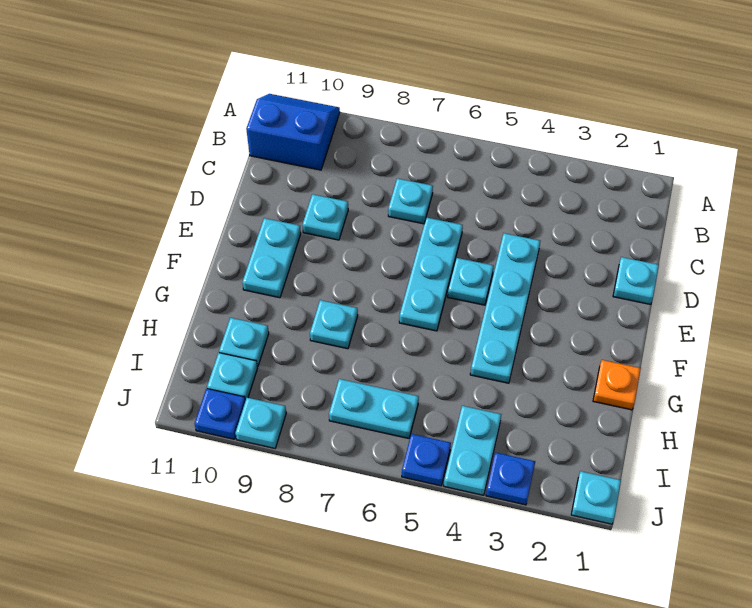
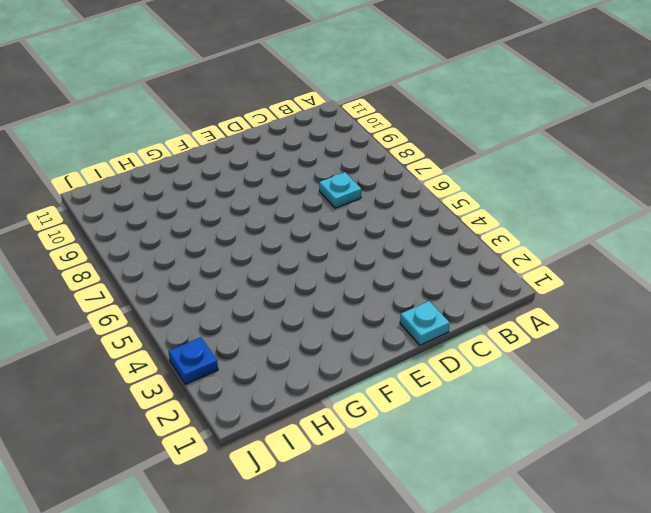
none -> blue 2x2 slope [246,94,340,170]
none -> cyan 1x4 plate [470,233,540,383]
none -> cyan 1x3 plate [399,217,463,331]

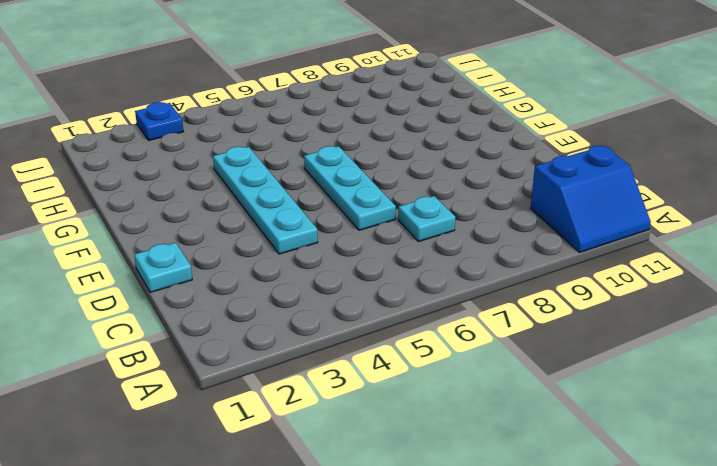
none -> cyan 1x1 plate [302,194,348,240]
none -> cyan 1x1 plate [448,258,494,305]
none -> cyan 1x2 plate [242,218,301,298]

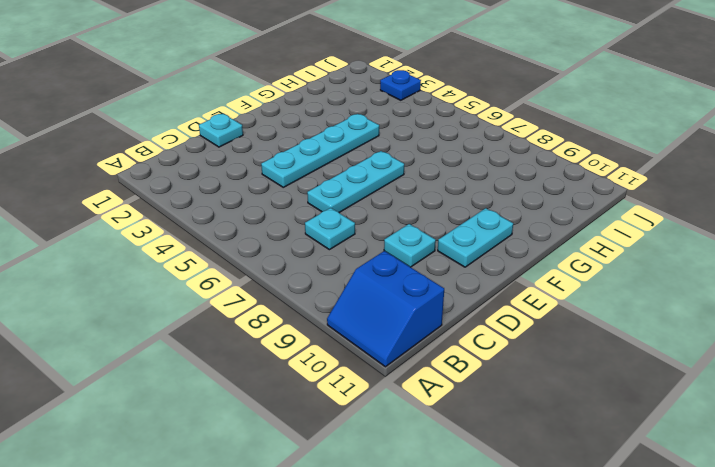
none -> cyan 1x1 plate [448,258,494,305]
none -> orange 1x1 plate [593,360,641,410]
none -> cyan 1x1 plate [310,300,358,349]

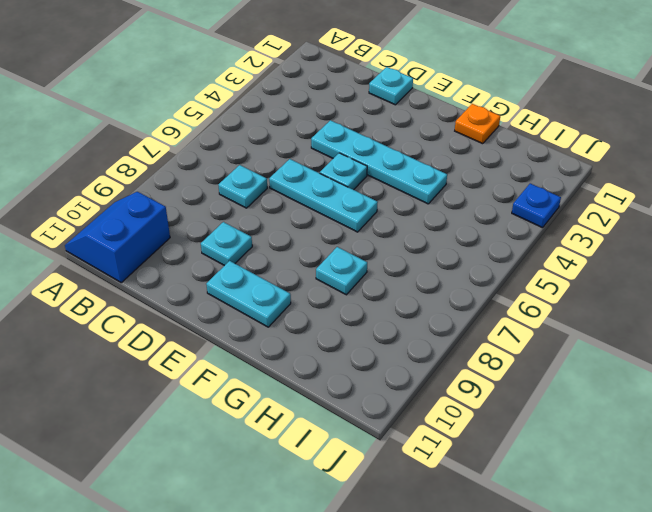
none -> cyan 1x1 plate [219,318,269,367]
none -> cyan 1x2 plate [444,406,501,495]
none -> cyan 1x2 plate [329,379,419,438]

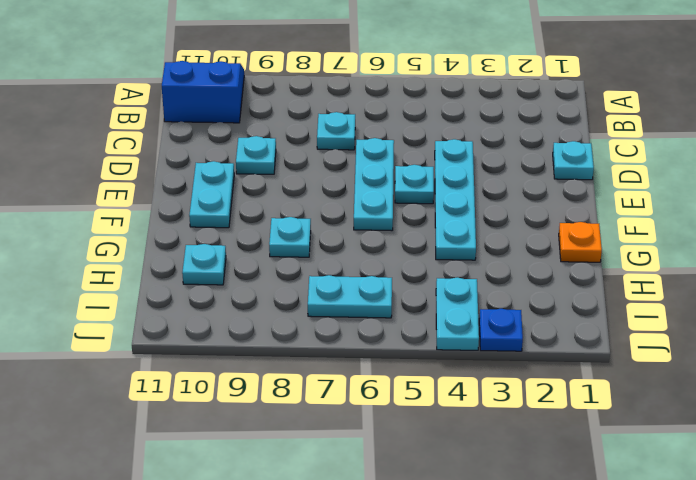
none -> cyan 1x1 plate [207,353,257,401]
none -> cyan 1x1 plate [571,471,621,524]
none -> blue 1x1 plate [402,434,451,486]

